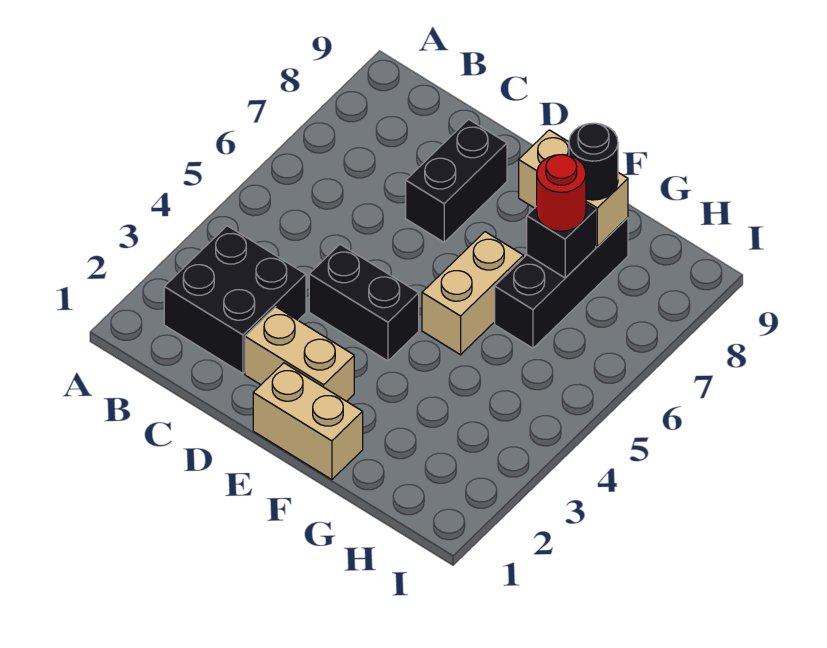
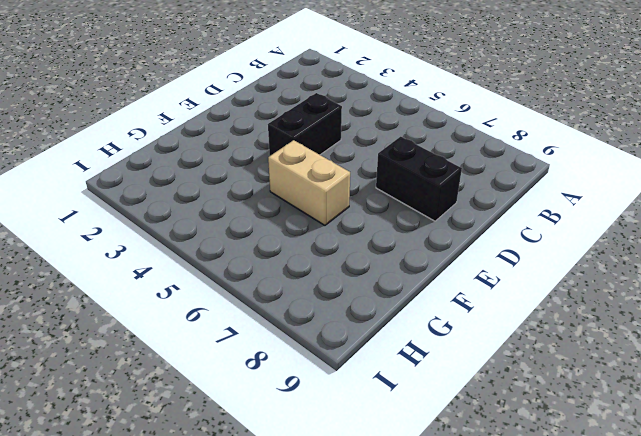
none -> black 2x2 brick [164,226,306,374]
none -> tan 1x2 brick [245,307,354,401]

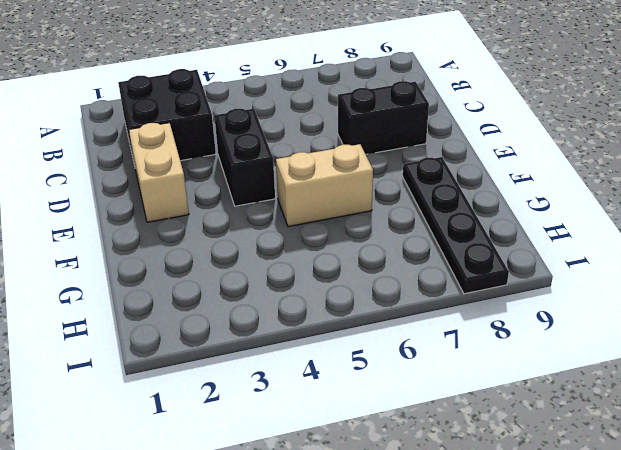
black 1x4 plate [403,157,509,294] -> black 1x3 brick [495,218,628,348]
none -> tan 1x2 brick [253,363,363,480]
none -> tan 1x2 brick [519,130,628,246]

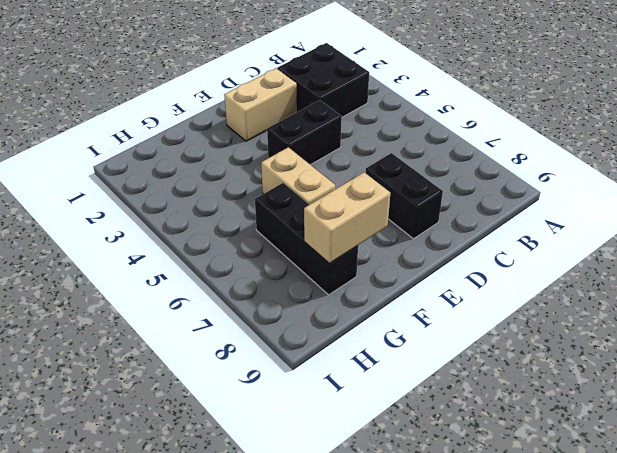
none -> tan 1x2 brick [253,363,363,480]
none -> black 1x1 brick [527,204,596,278]

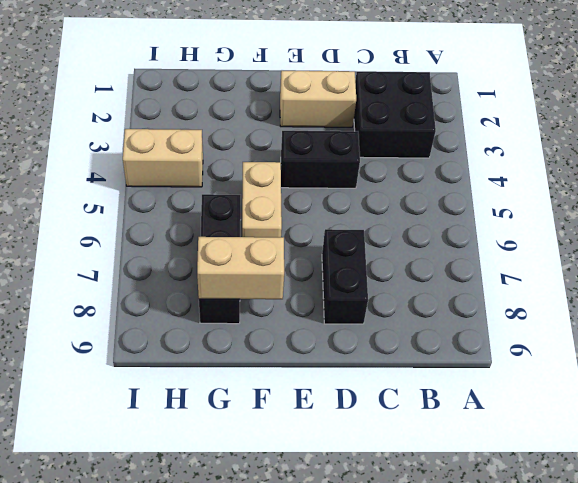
tan 1x2 brick [123,129,203,187] -> tan 1x2 brick moved to [253,363,363,480]
none -> black 1x1 brick [527,204,596,278]
none -> red 1x1 round brick [537,155,586,231]

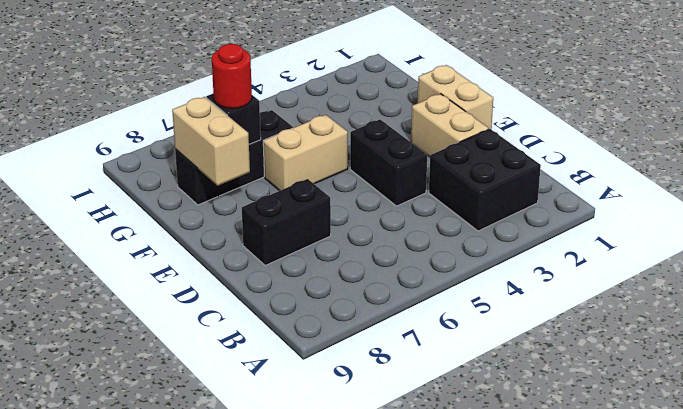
none -> black 1x1 round brick [569,123,618,200]

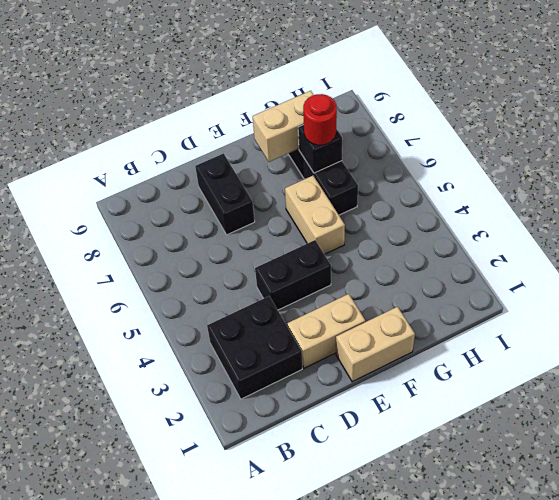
none -> black 1x1 round brick [569,123,618,200]

